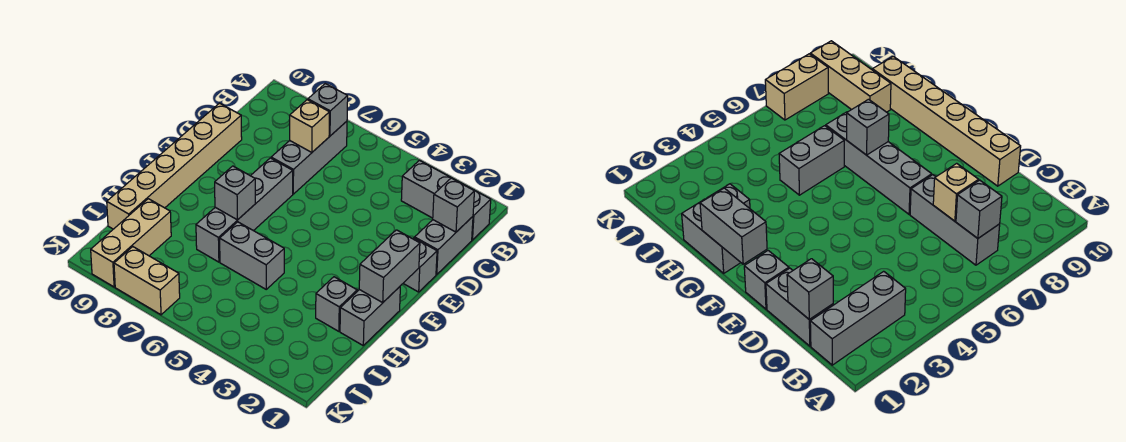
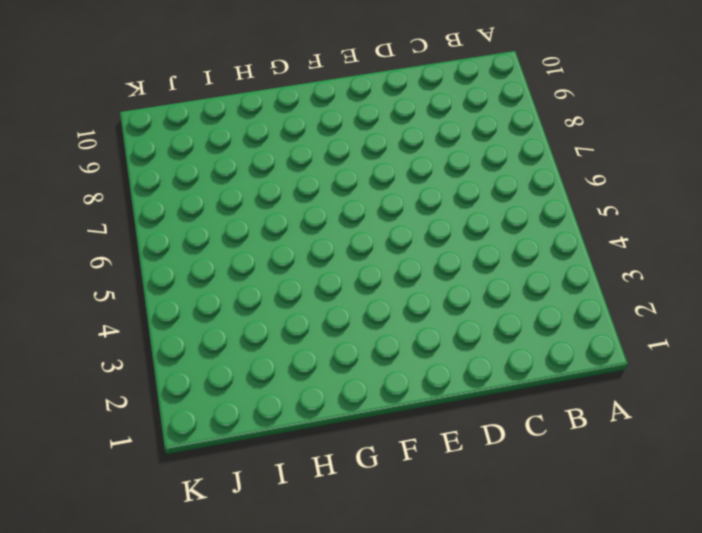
none -> grey 1x3 brick [401,160,491,240]
none -> grey 1x3 brick [271,121,347,194]
none -> grey 1x2 brick [415,217,473,275]

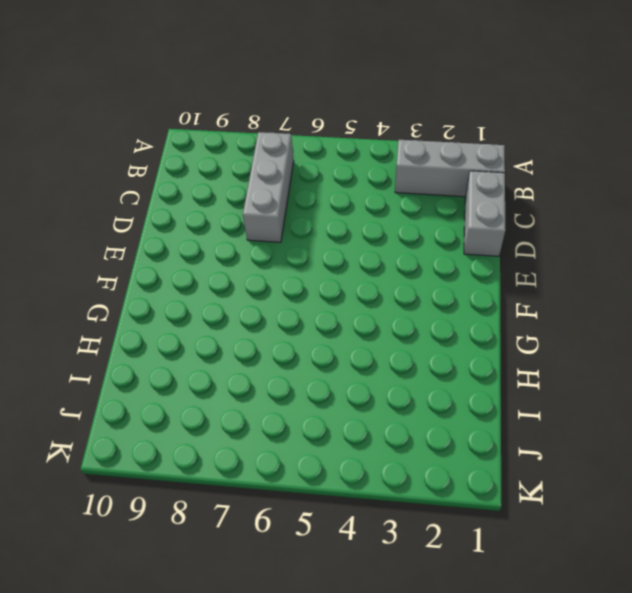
none -> tan 1x6 brick [107,103,242,229]
none -> grey 1x1 brick [403,238,437,292]
none -> grey 1x4 brick [196,158,293,262]

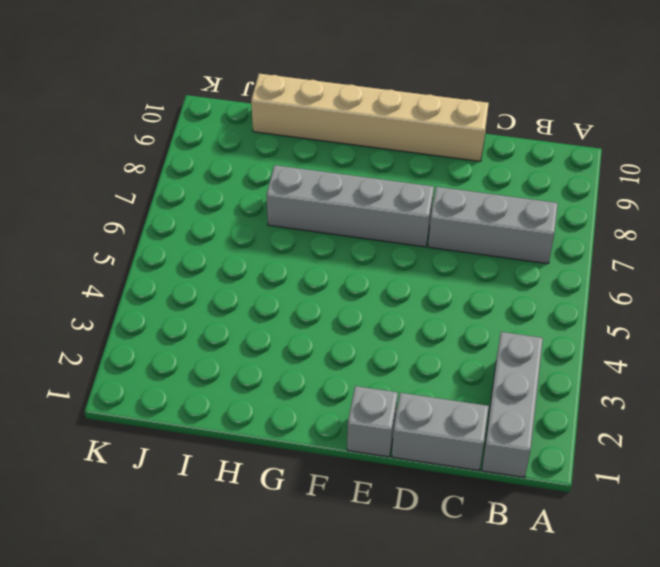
none -> grey 1x2 brick [340,287,400,345]
none -> grey 1x1 brick [316,277,357,331]
none -> grey 1x2 brick [220,222,284,289]

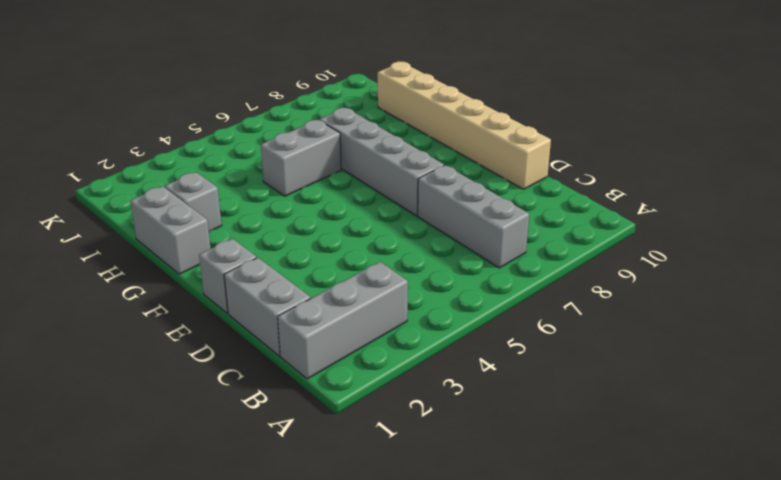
none -> tan 1x3 brick [91,199,171,287]
none -> tan 1x2 brick [114,247,180,315]
none -> grey 1x1 brick [308,84,348,136]

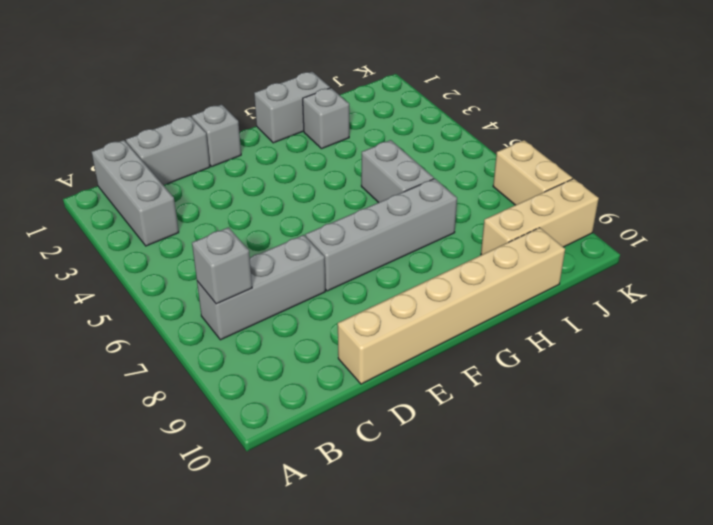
none -> grey 1x1 brick [433,178,474,232]
none -> tan 1x1 brick [290,100,329,152]
none -> grey 1x2 brick [359,230,420,302]

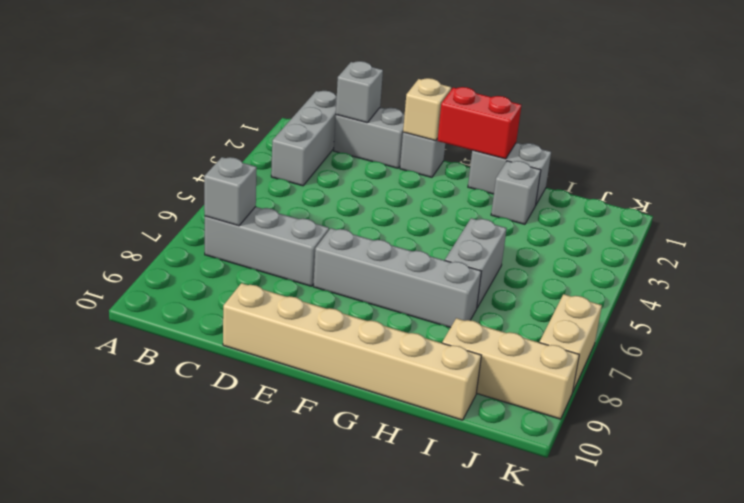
tan 1x1 brick [403,78,451,141] -> tan 1x1 brick moved to [290,100,329,152]
red 1x2 brick [437,87,521,159] -> grey 1x2 brick [359,230,420,302]
none -> grey 1x1 brick [215,166,255,220]

